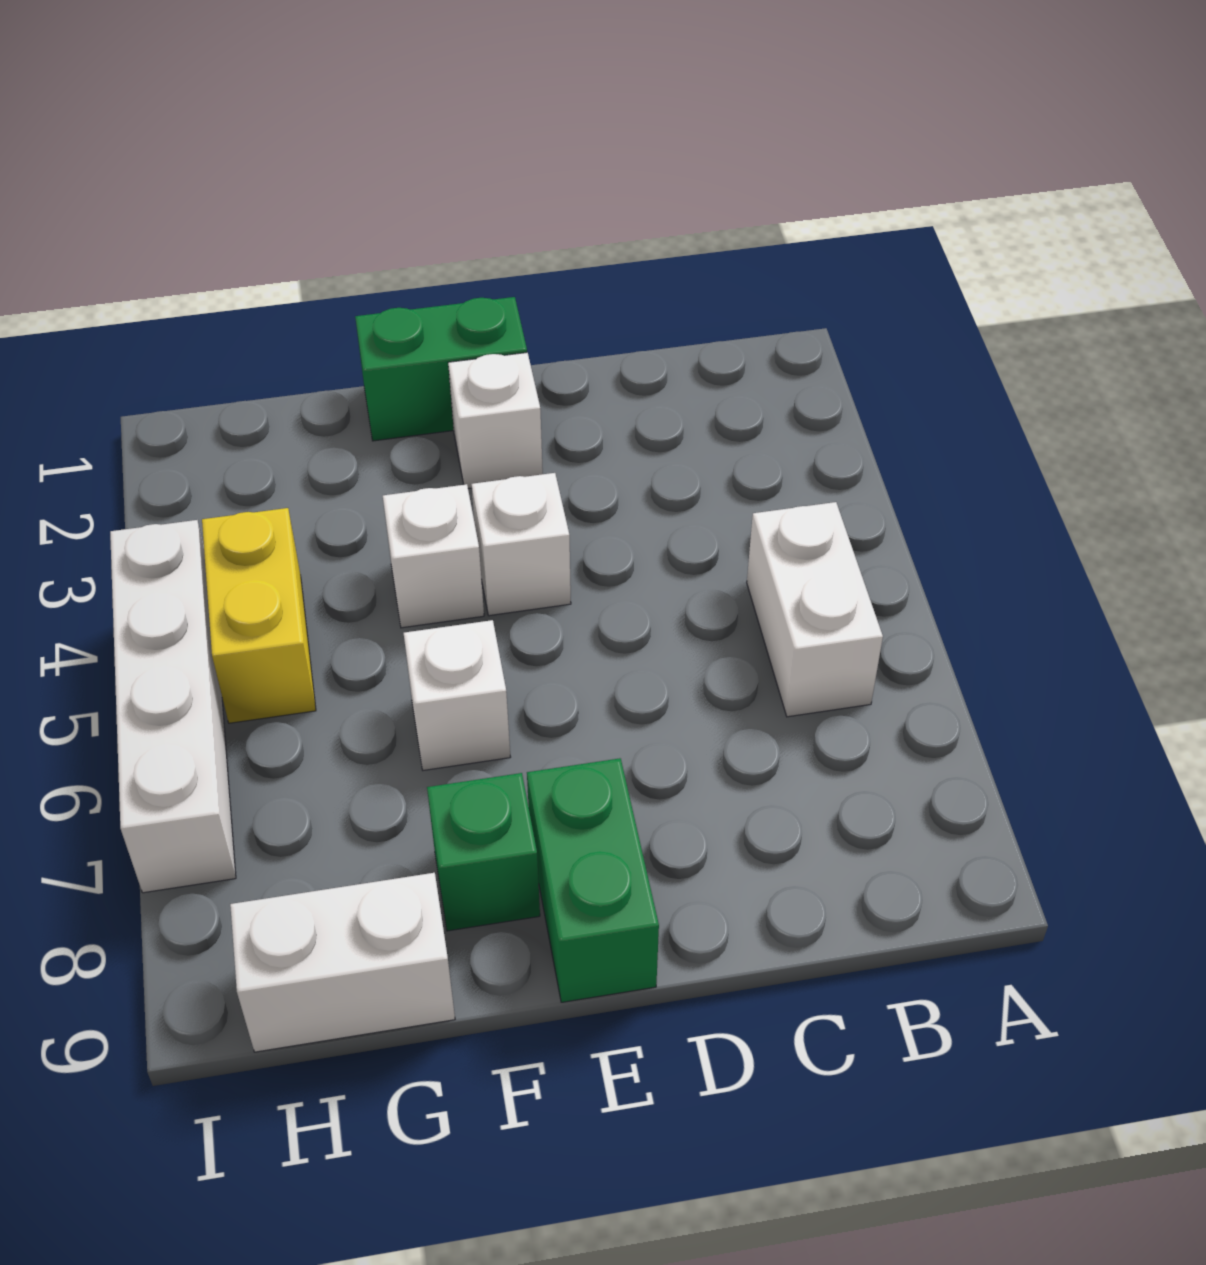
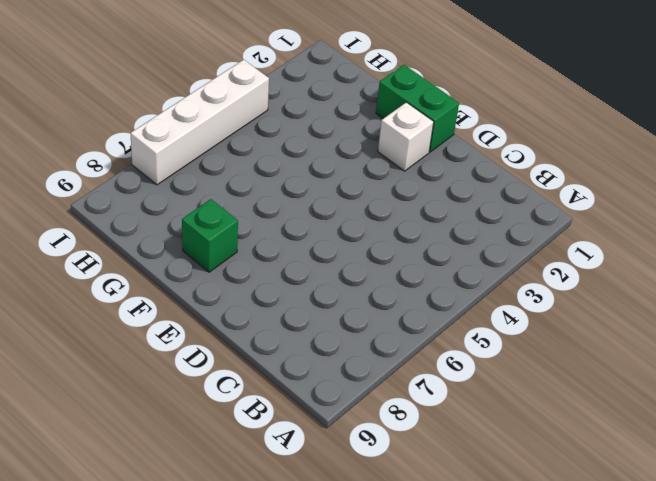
none -> white 1x2 brick [747,502,883,717]
none -> white 1x1 brick [472,473,571,616]

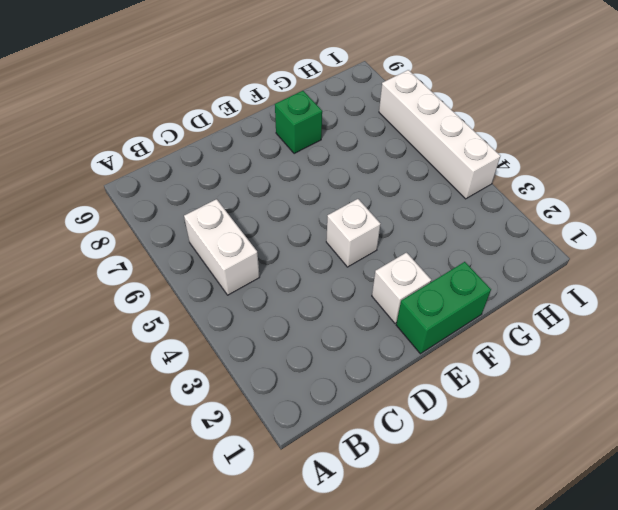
none -> green 1x2 brick [527,758,659,1002]
none -> white 1x1 brick [383,484,484,628]

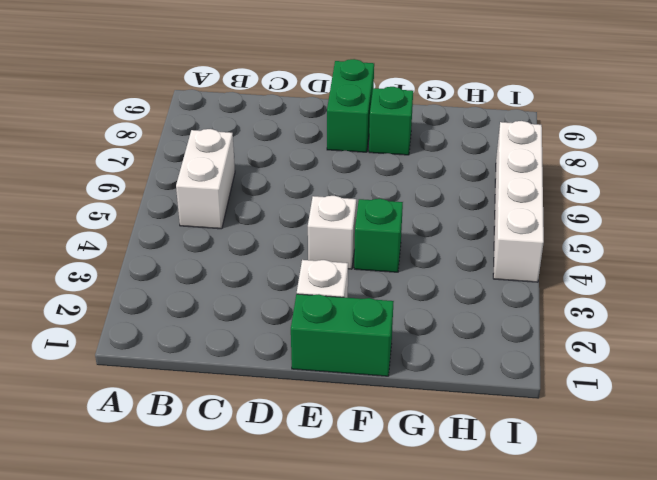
green 1x1 brick [354,199,403,272] -> white 1x1 brick [383,484,484,628]
none -> white 1x1 brick [404,620,510,770]
none -> white 1x2 brick [230,873,455,1052]

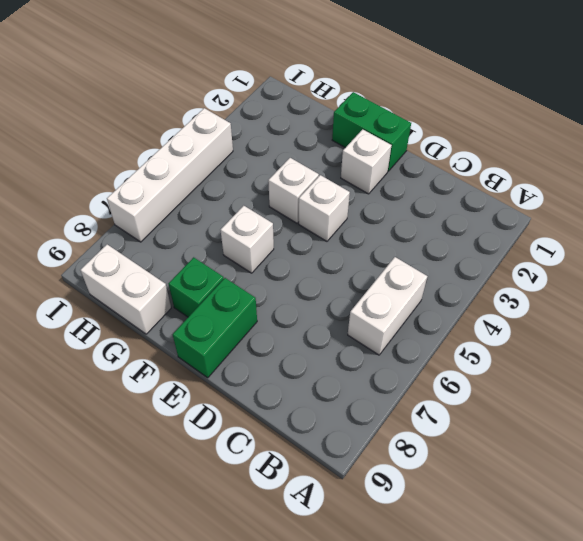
none -> yellow 1x2 brick [202,508,316,723]

